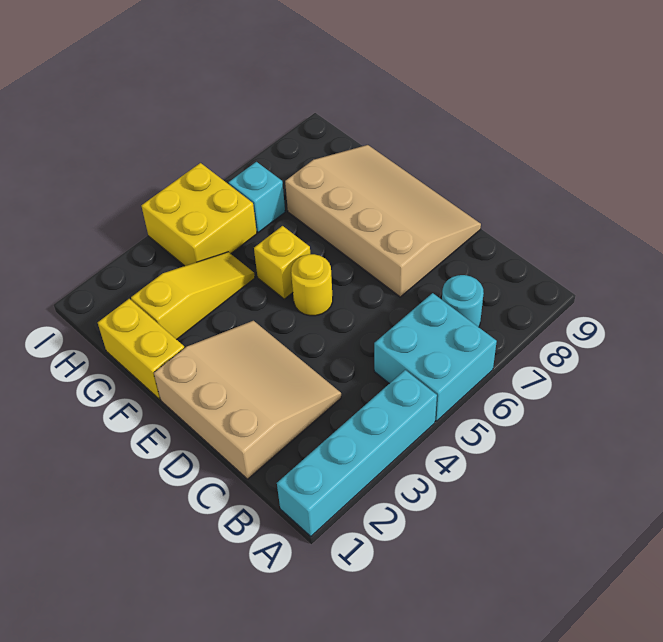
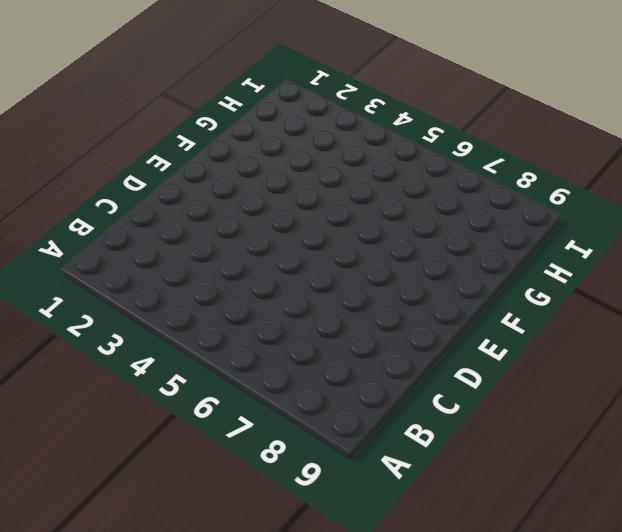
none -> cyan 1x4 brick [277,370,437,536]
none -> cyan 2x2 brick [374,293,497,421]

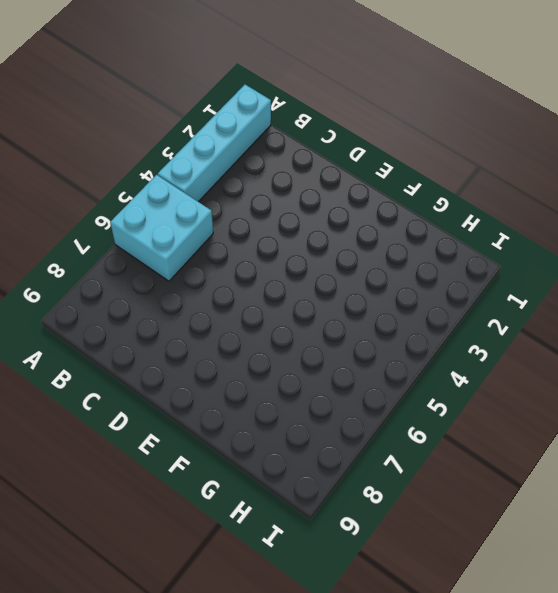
none -> cyan 1x1 round brick [442,275,484,327]
none -> tan 3x3 slope [154,321,341,479]

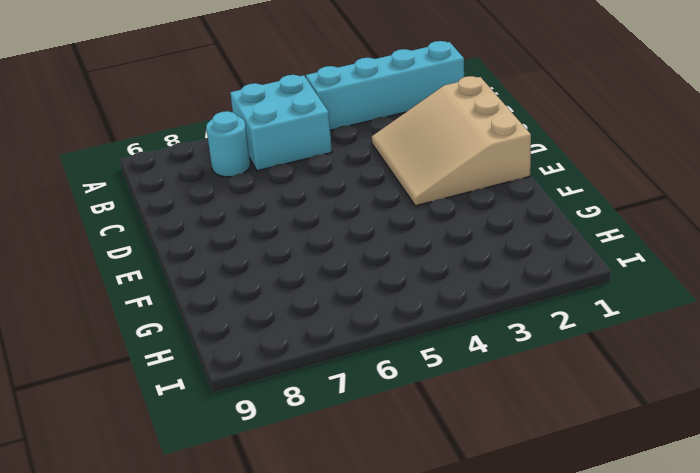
none -> tan 3x4 slope [285,145,481,297]
none -> yellow 1x1 round brick [291,254,333,316]

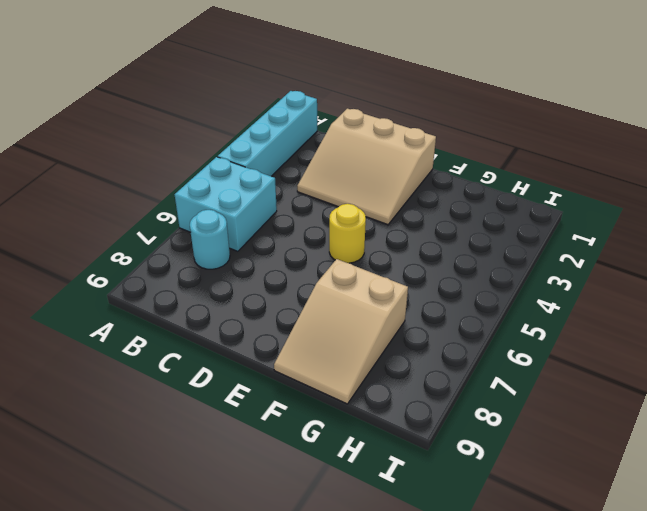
tan 2x3 slope [274,259,408,404] -> tan 3x4 slope [285,145,481,297]
none -> yellow 1x2 brick [98,299,184,399]
none -> yellow 1x1 brick [254,226,310,299]

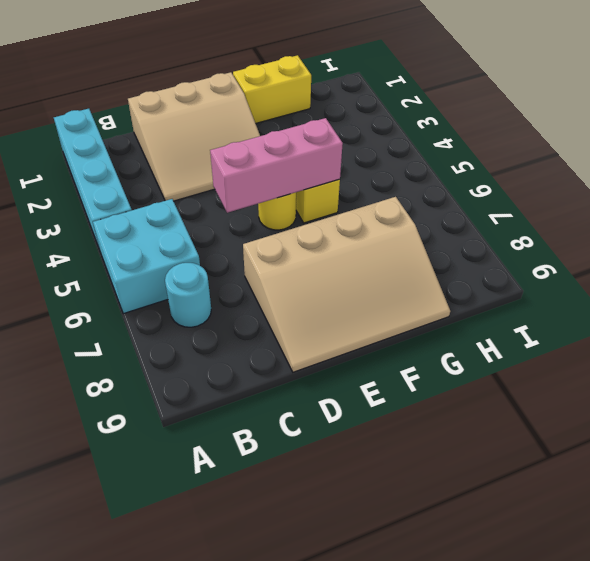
pink 1x3 brick [210,118,343,213] -> none
none -> yellow 1x3 slope [131,252,255,340]
none -> yellow 2x2 brick [142,163,257,266]

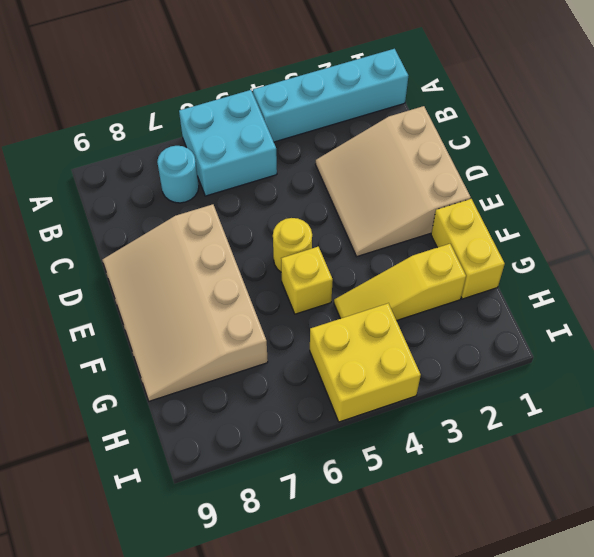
none -> cyan 1x1 brick [229,162,285,233]

